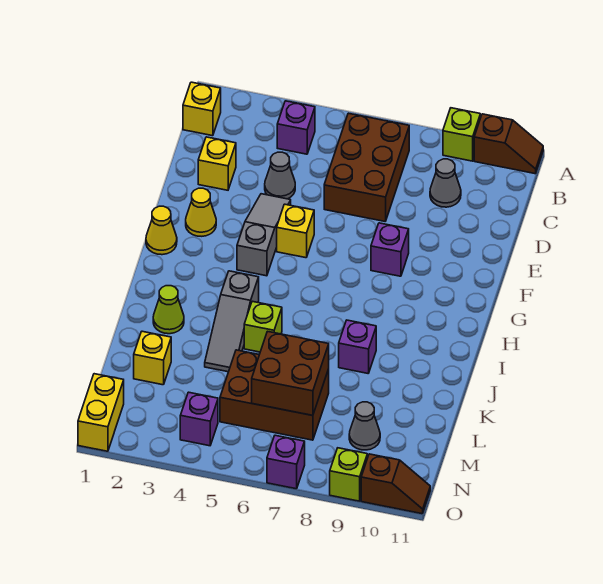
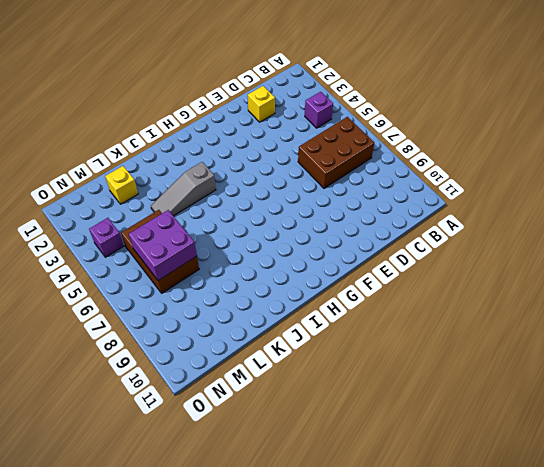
purple 2x2 brick [129,210,197,280] -> brown 2x2 brick [252,331,329,415]
none -> lime 1x1 brick [443,108,480,161]
none -> brown 1x2 slope [474,114,543,174]
none -> yellow 1x1 brick [183,82,221,136]

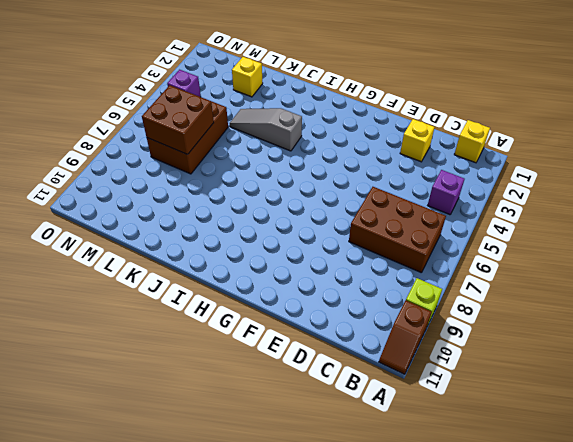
none -> grey 1x1 cone [430,159,461,207]
none -> grey 1x1 cone [265,152,295,199]
none -> grey 1x3 slope [237,194,291,276]

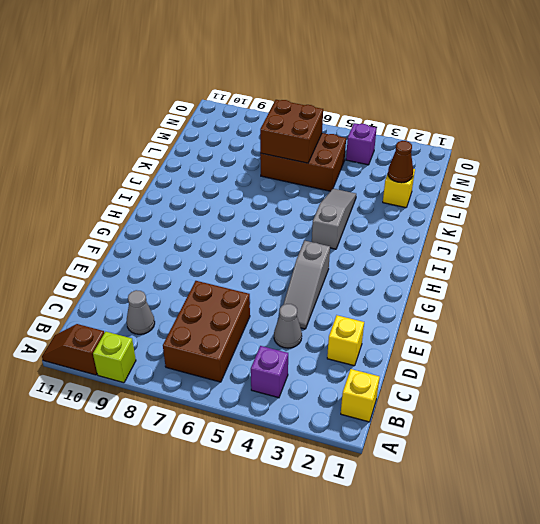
brown 1x1 cone [388,141,413,183] -> none
none -> yellow 1x1 cone [186,188,216,236]
none -> yellow 1x1 brick [277,204,314,258]
none -> purple 1x1 brick [371,223,409,276]

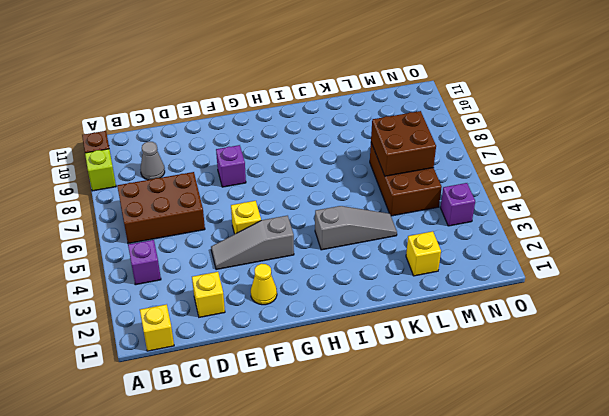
none -> grey 1x1 cone [265,152,295,199]
none -> yellow 1x1 cone [146,206,177,255]
none -> lime 1x1 cone [153,286,184,334]

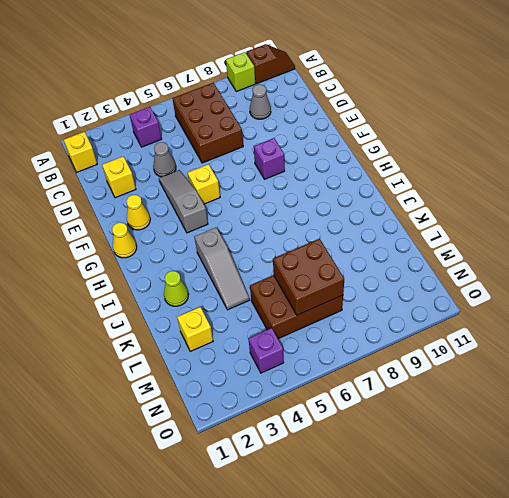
none -> lime 1x1 brick [244,301,282,352]
none -> purple 1x1 brick [339,320,376,373]
none -> grey 1x1 cone [349,402,380,450]

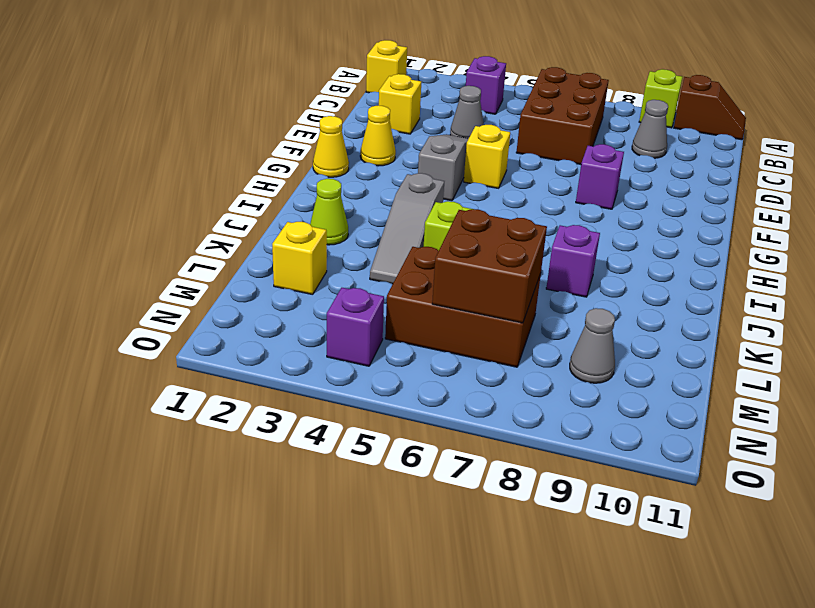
none -> yellow 1x2 brick [78,374,124,451]
none -> purple 1x1 brick [267,435,305,489]
none -> lime 1x1 brick [330,448,367,501]

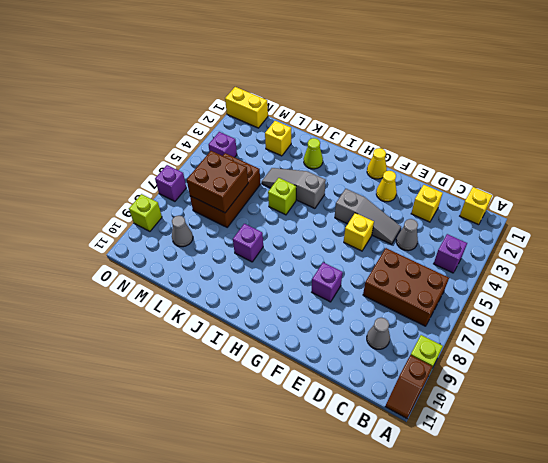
none -> brown 1x2 slope [361,454,430,514]

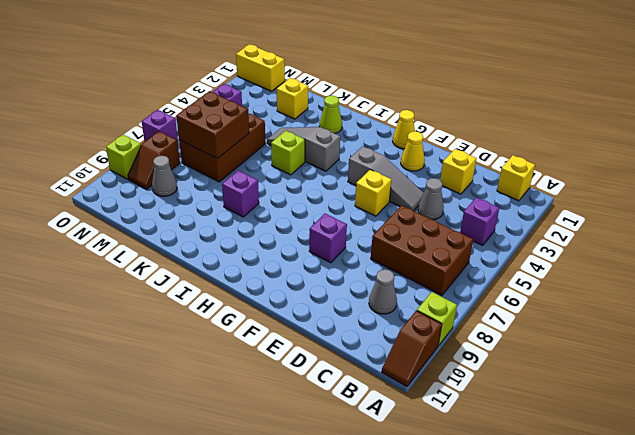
brown 1x2 slope [128,131,180,189] -> brown 1x2 slope moved to [361,454,430,514]

